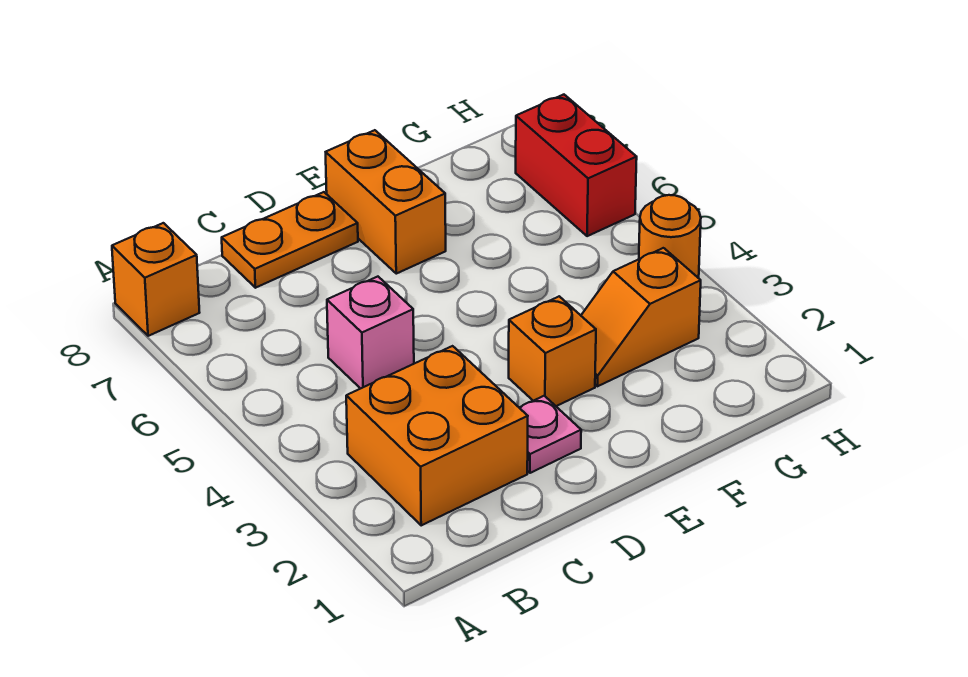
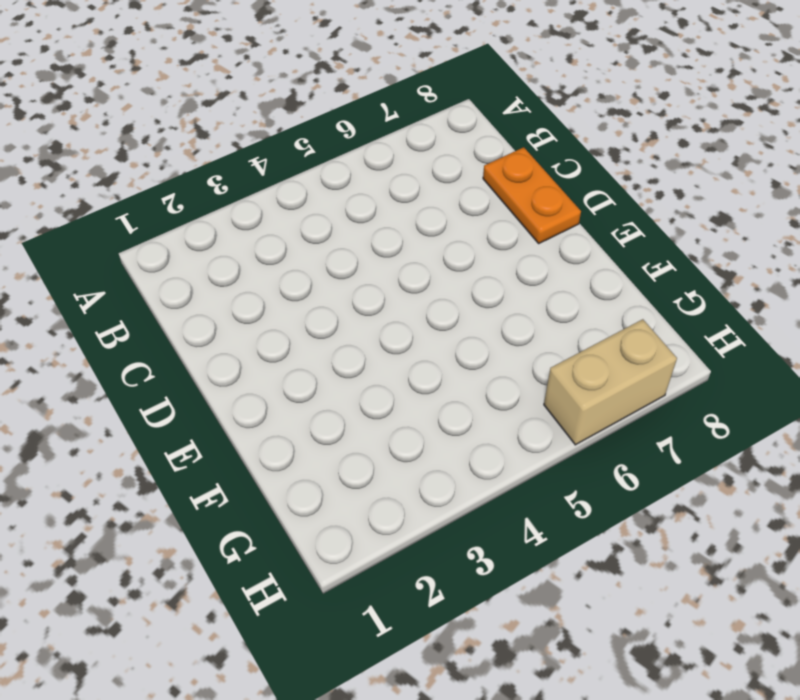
tan 1x2 brick [544,319,677,445] -> red 1x2 brick [516,95,637,236]
none -> orange 1x1 brick [112,223,200,336]
none -> orange 2x2 brick [346,346,528,525]

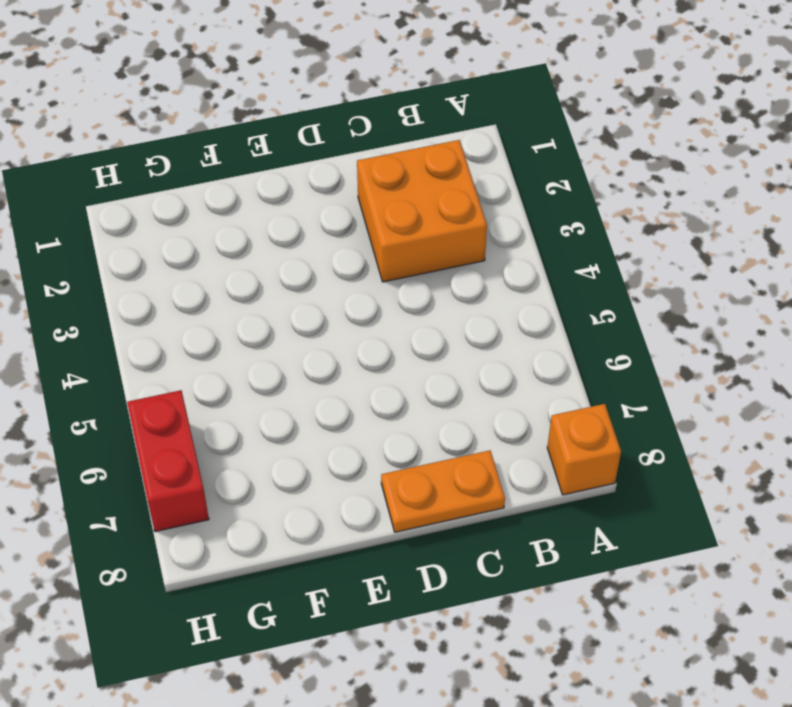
none -> pink 1x1 brick [327,277,414,389]
none -> pink 1x1 plate [519,396,581,473]

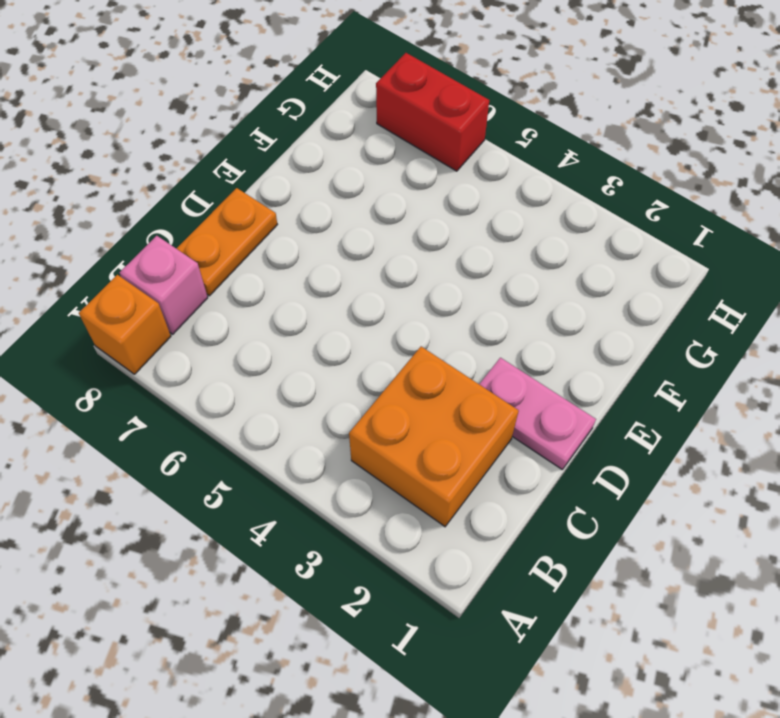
pink 1x1 brick [119,236,208,334] -> pink 1x1 brick moved to [327,277,414,389]
pink 1x2 plate [479,358,596,470] -> pink 1x1 plate [519,396,581,473]
none -> orange 1x1 brick [509,296,596,406]
none -> orange 1x2 brick [326,130,446,274]

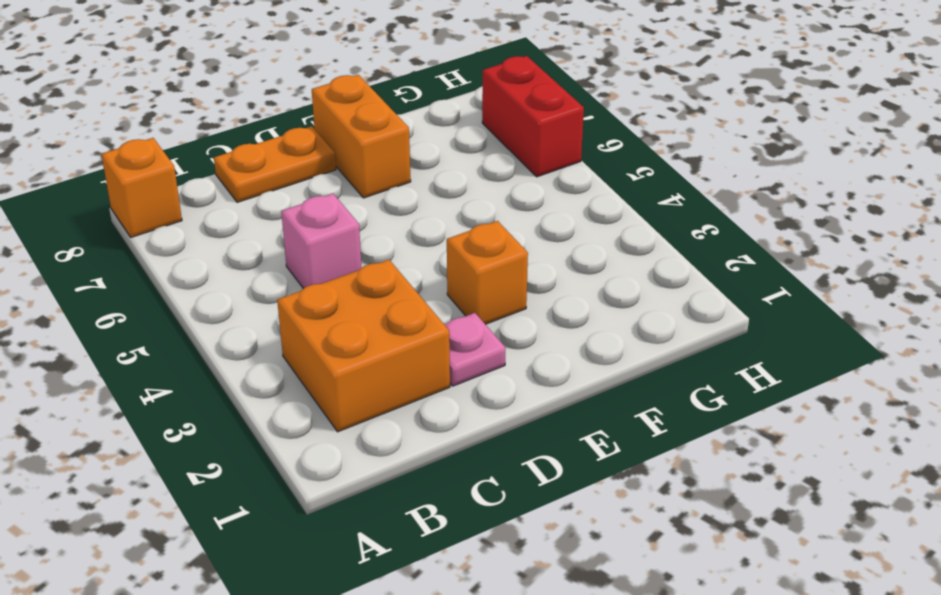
none -> orange 1x2 slope [581,248,701,386]
none -> orange 1x1 round brick [639,195,701,277]

